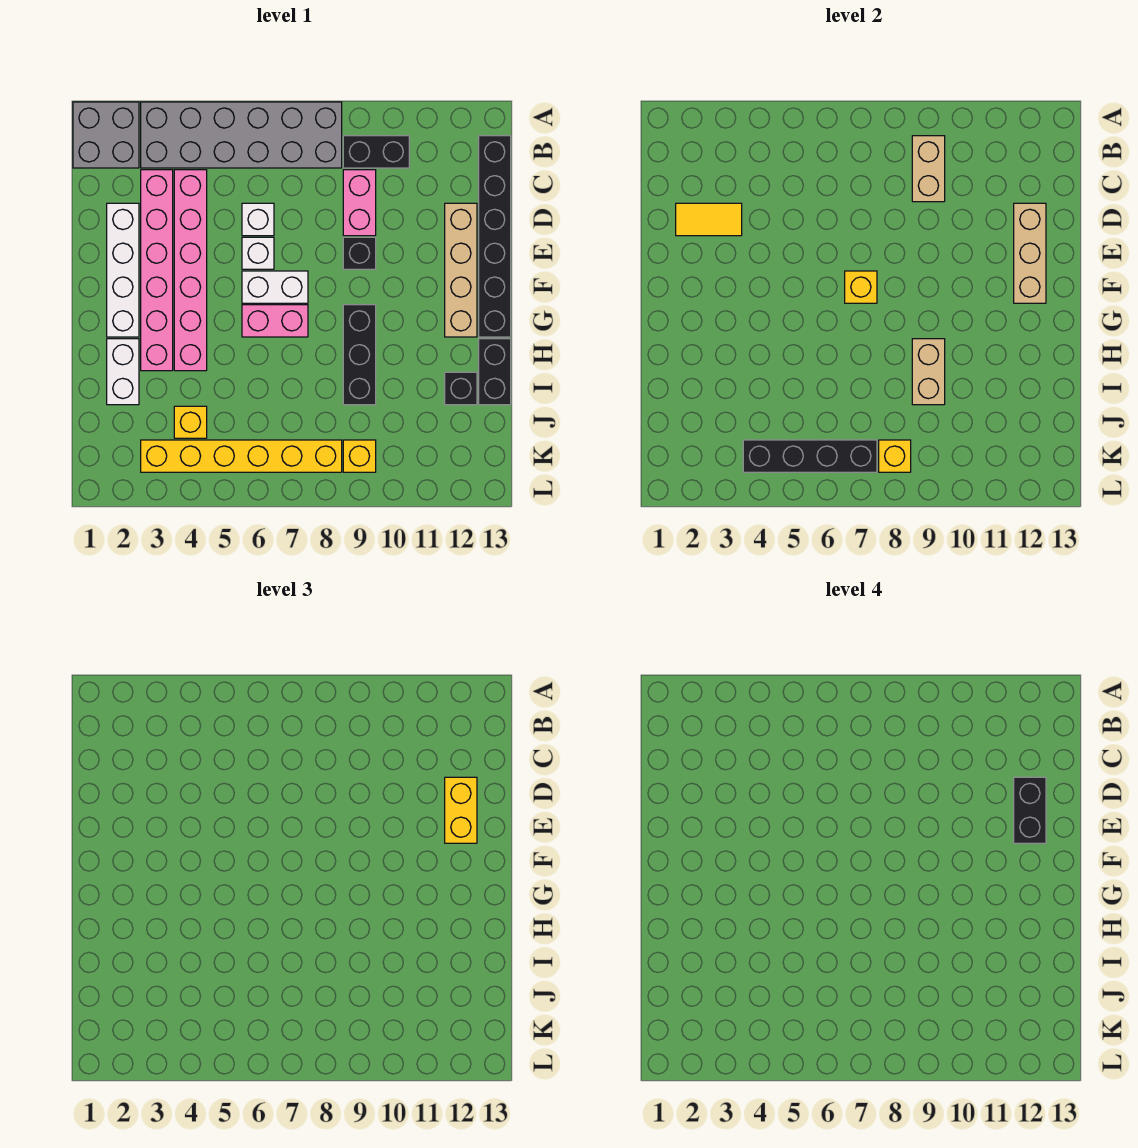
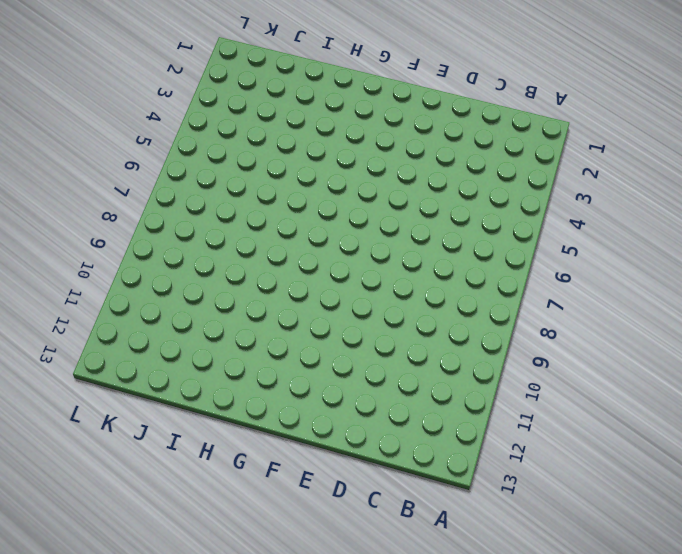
none -> grey 2x2 brick [73,102,139,168]
none -> grey 2x6 brick [141,102,342,168]
none -> black 1x2 brick [343,136,409,168]
none -> black 1x6 brick [479,136,511,337]

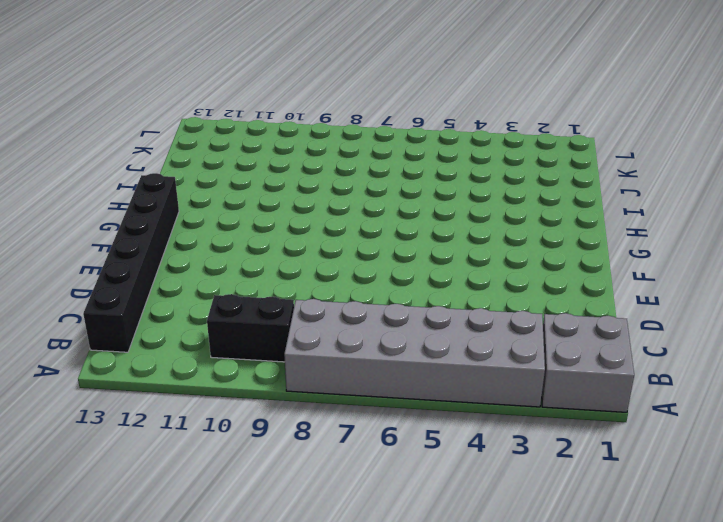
none -> pink 1x6 brick [141,170,173,371]
none -> pink 1x6 brick [174,170,207,371]
none -> pink 1x2 brick [343,170,376,236]
none -> white 1x4 brick [107,203,139,337]

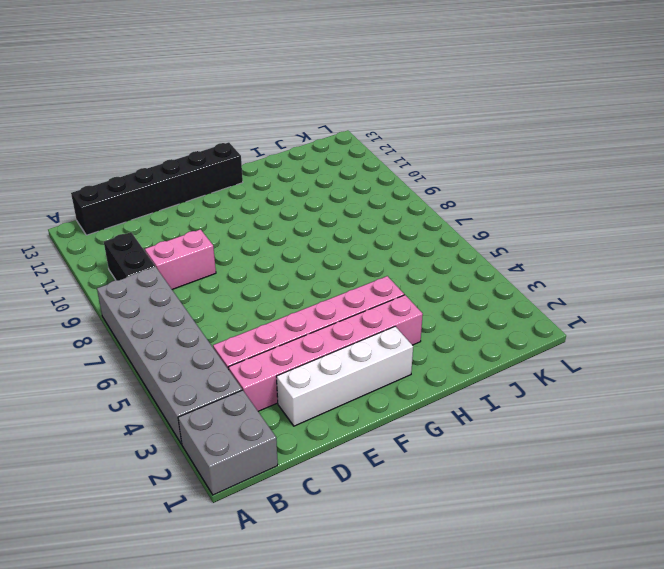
none -> white 1x1 brick [242,203,274,236]
none -> tan 1x4 brick [445,203,477,337]
none -> white 1x1 brick [242,237,274,269]
none -> black 1x1 brick [343,237,376,269]

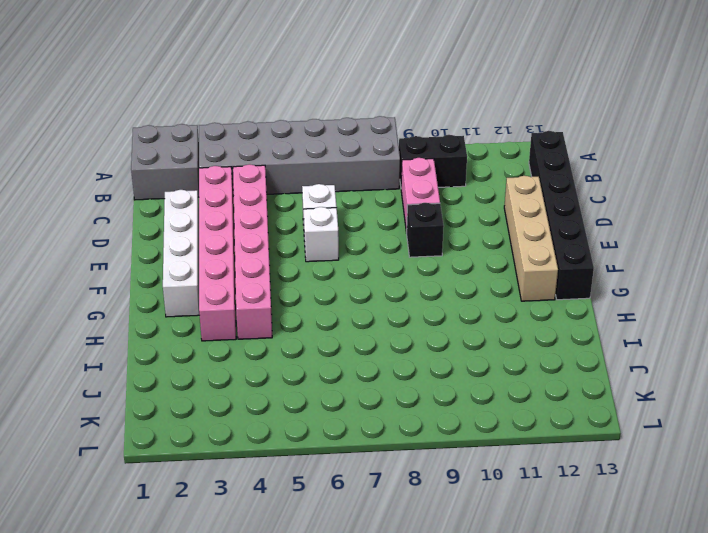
none -> white 1x2 brick [242,271,308,303]
none -> pink 1x2 brick [242,305,308,337]
none -> black 1x3 brick [343,305,376,405]
none -> white 1x2 brick [107,339,139,405]

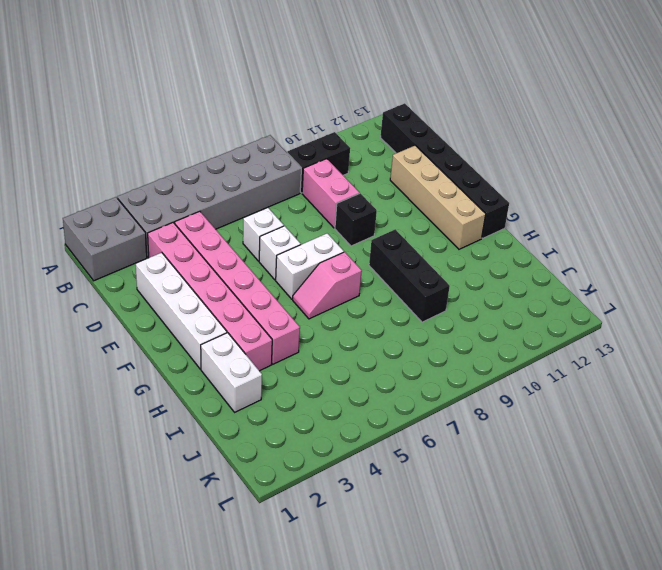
pink 1x2 slope [293,252,362,319] -> pink 1x2 brick [242,305,308,337]
none -> black 1x2 brick [479,339,511,405]
none -> black 1x1 brick [445,372,477,405]
none -> yellow 1x1 brick [174,406,207,438]
none -> yellow 1x6 brick [141,440,342,472]

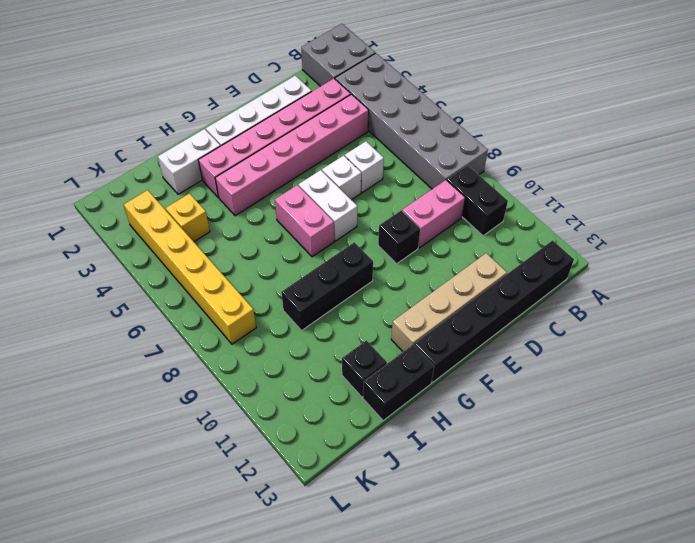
none -> yellow 1x1 brick [343,440,376,472]
none -> tan 1x2 brick [912,136,945,202]
none -> yellow 1x2 tile [676,203,742,236]
none -> tan 1x3 brick [1014,203,1046,303]

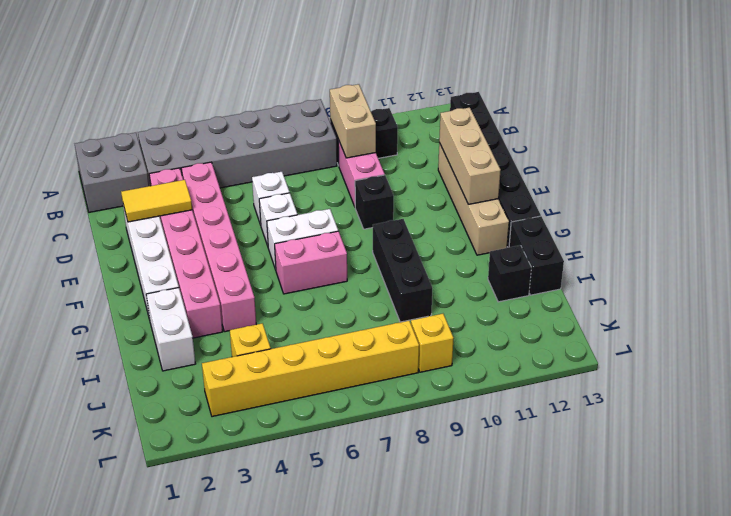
none -> yellow 1x1 brick [845,271,877,303]
none -> tan 1x2 brick [912,339,945,405]
none -> black 1x4 brick [743,440,877,472]
none -> yellow 1x1 brick [879,440,911,472]

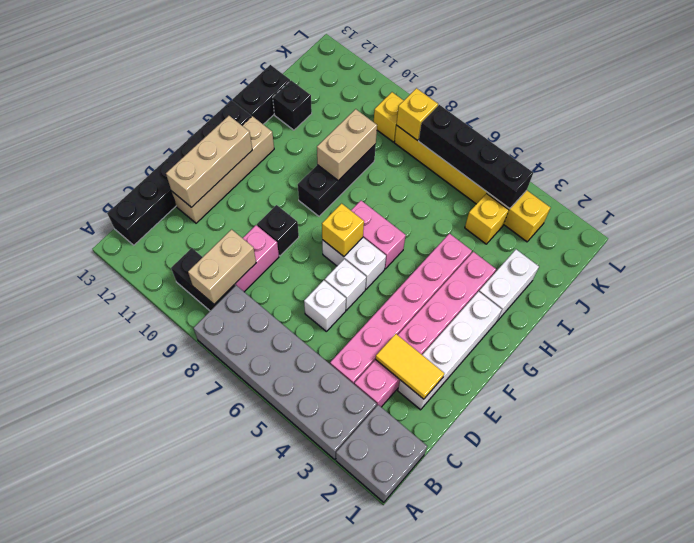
none -> yellow 1x2 brick [445,777,477,843]
none -> black 1x2 brick [1014,777,1046,843]

